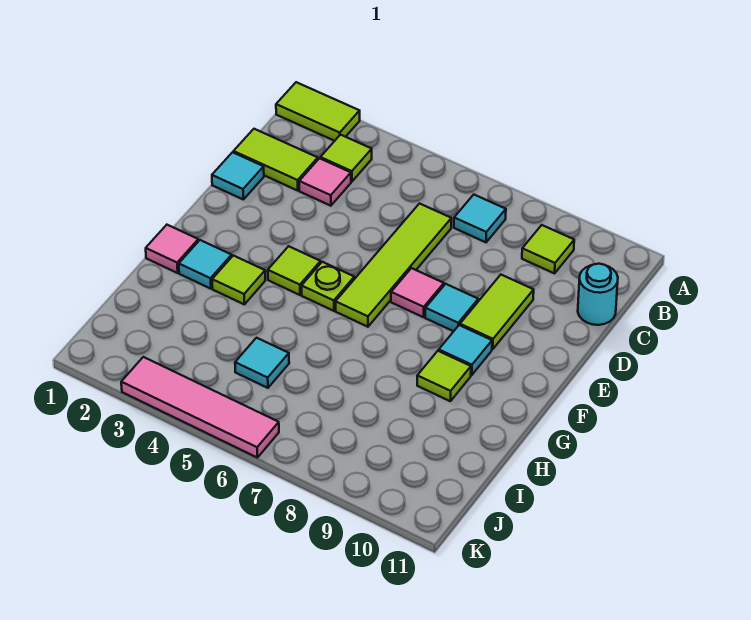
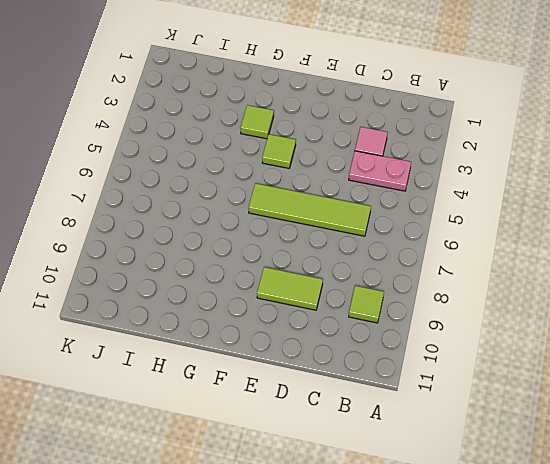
pink 1x2 plate [349,151,411,191] -> none
none -> lime 1x2 tile [276,82,360,141]
none -> lime 1x1 tile [320,135,372,182]
none -> cyan 1x1 tile [454,195,506,242]

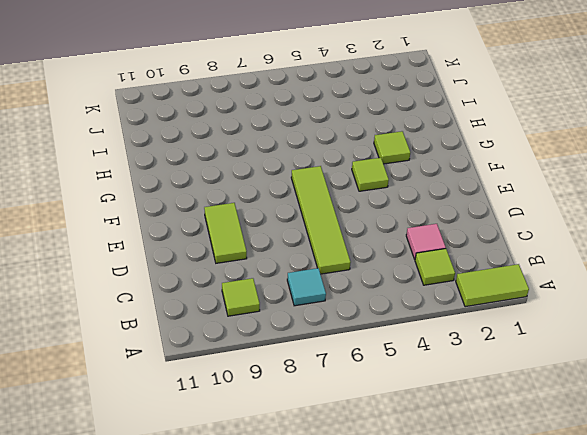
none -> lime 1x2 tile [233,129,318,191]
none -> cyan 1x1 round brick [578,264,618,325]
none -> cyan 1x1 tile [212,152,264,199]

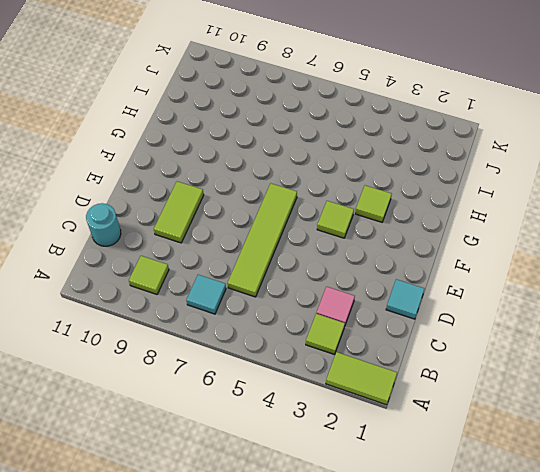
none -> lime 1x2 tile [233,129,318,191]
none -> pink 1x1 tile [391,268,444,317]
none -> cyan 1x1 tile [425,284,478,331]

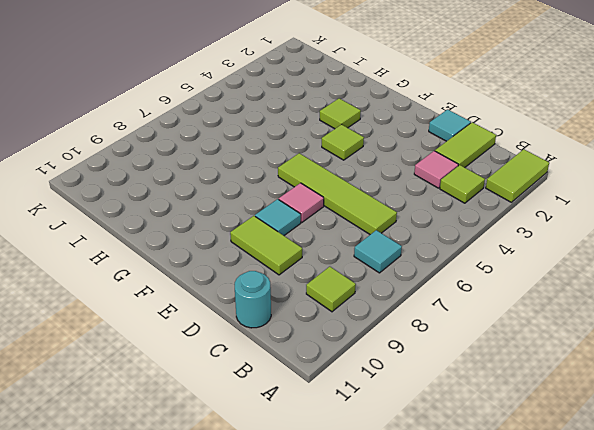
none -> lime 1x1 plate [302,262,354,311]
none -> cyan 1x1 tile [439,325,492,375]
none -> pink 1x1 tile [146,225,198,273]

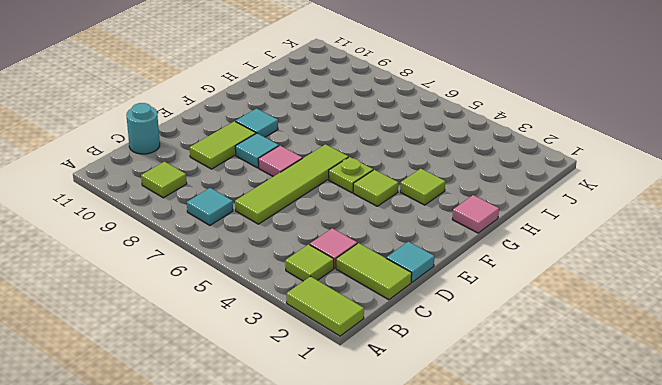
none -> cyan 1x1 tile [179,240,232,289]
none -> lime 1x1 tile [417,351,471,401]
none -> cyan 1x1 tile [235,338,289,388]

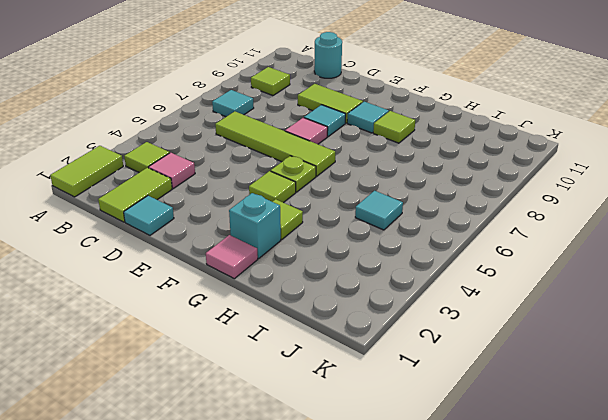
cyan 1x1 brick [229,193,281,258] -> cyan 1x1 tile [179,240,232,289]
none -> pink 1x4 tile [121,357,279,458]

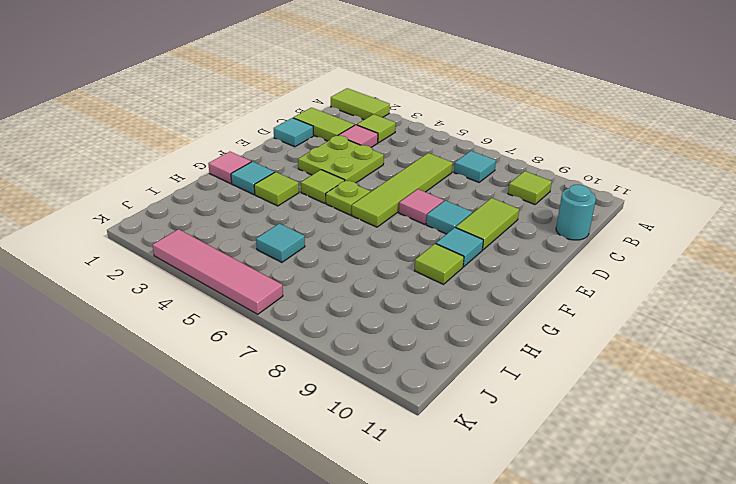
lime 2x2 plate [298,136,384,183] -> none

